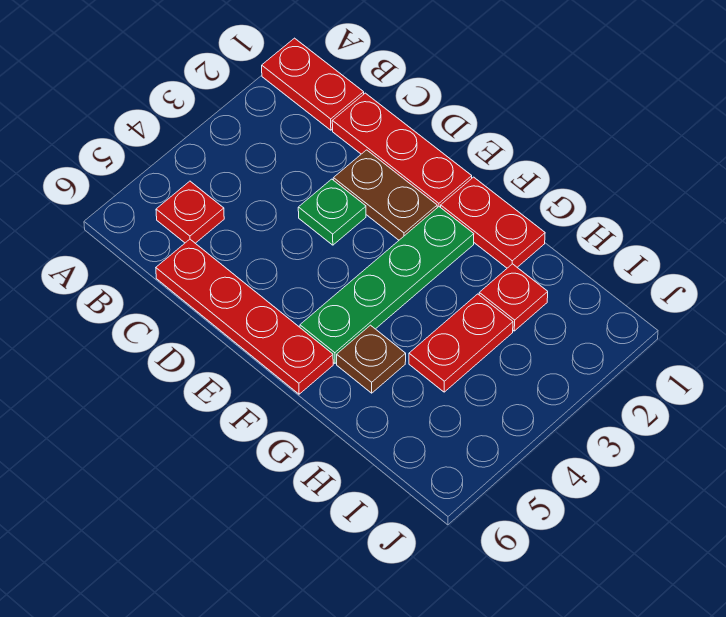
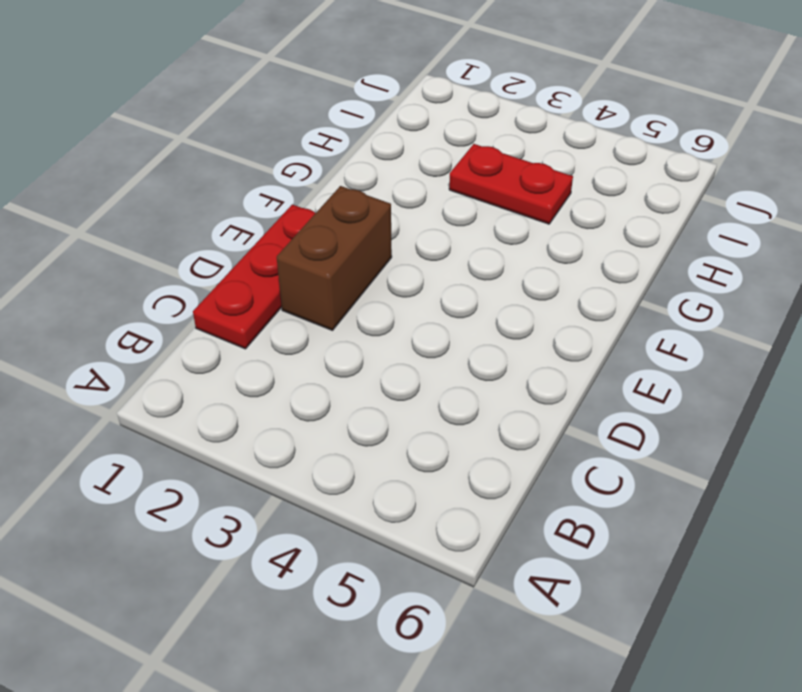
brown 1x2 brick [277,186,392,330] -> brown 1x2 plate [333,150,437,240]
none -> red 1x2 plate [262,38,364,130]
none -> red 1x1 plate [156,181,224,243]

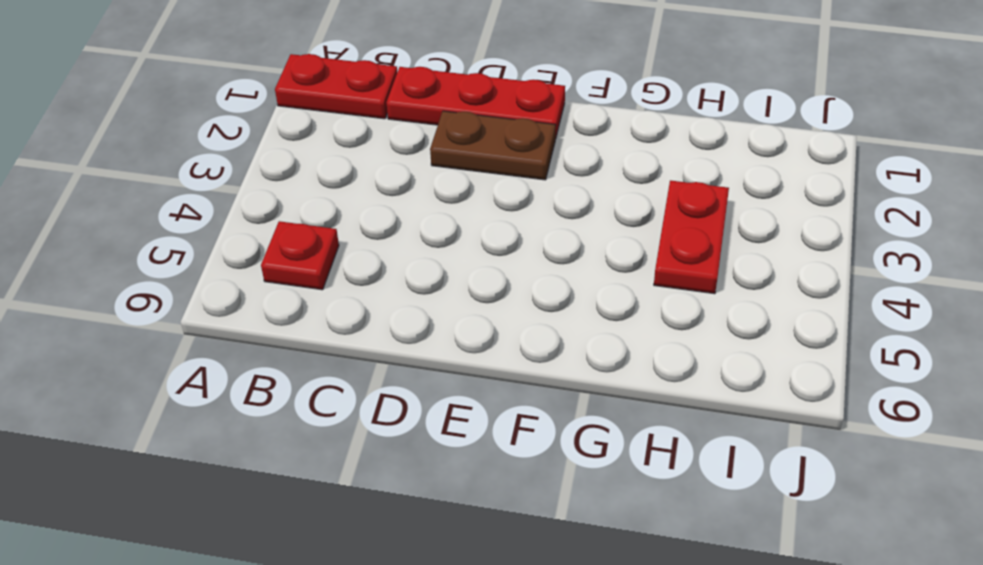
none -> red 1x4 plate [156,239,333,394]
none -> green 1x1 plate [298,179,366,245]

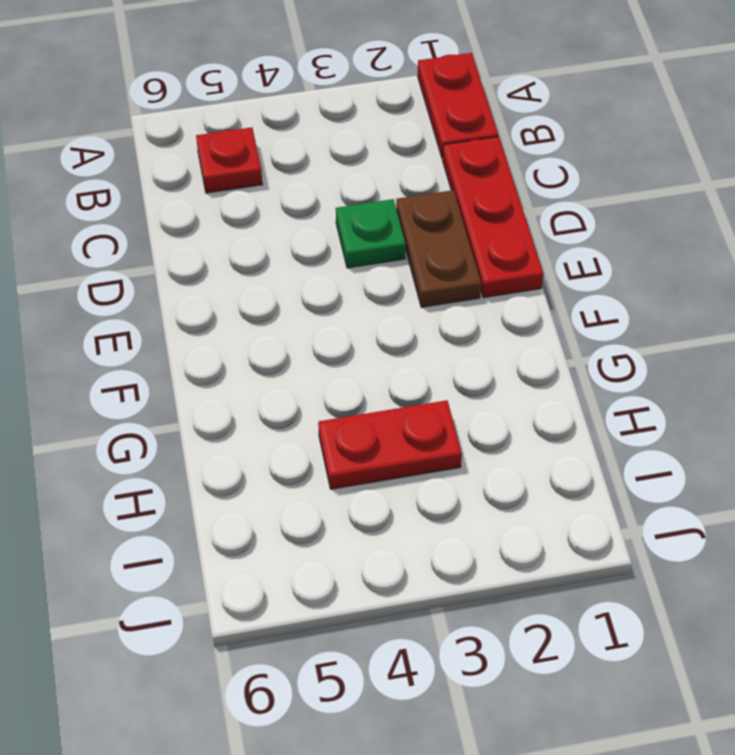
none -> red 1x4 plate [156,239,333,394]
none -> red 1x2 plate [441,177,545,268]

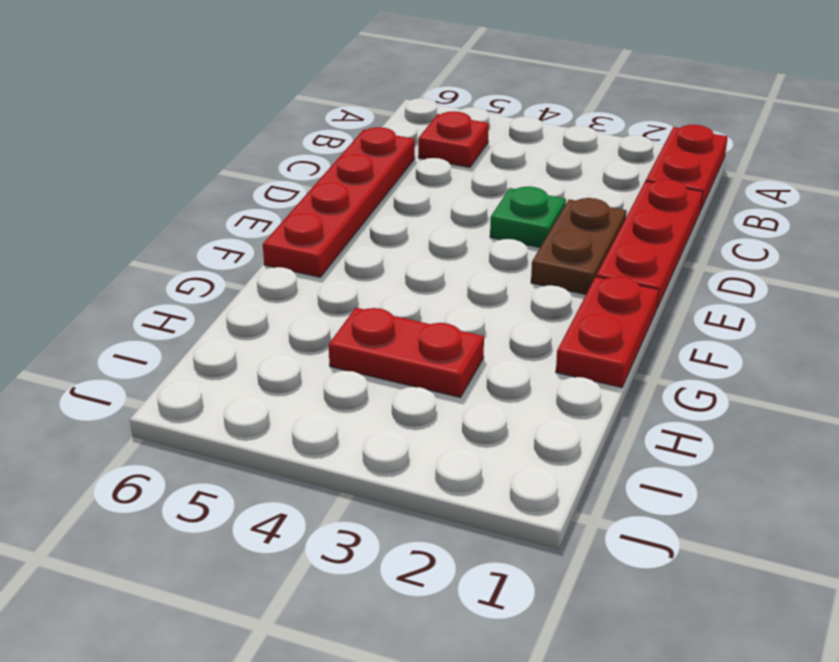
none -> green 1x4 plate [300,207,474,363]
none -> brown 1x1 plate [337,325,406,393]

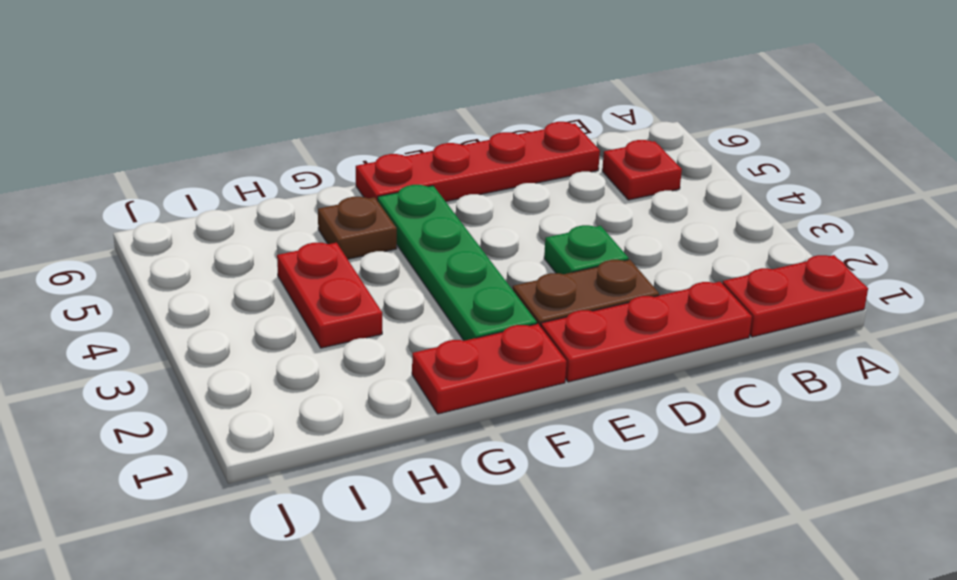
none -> red 1x1 plate [479,264,548,331]

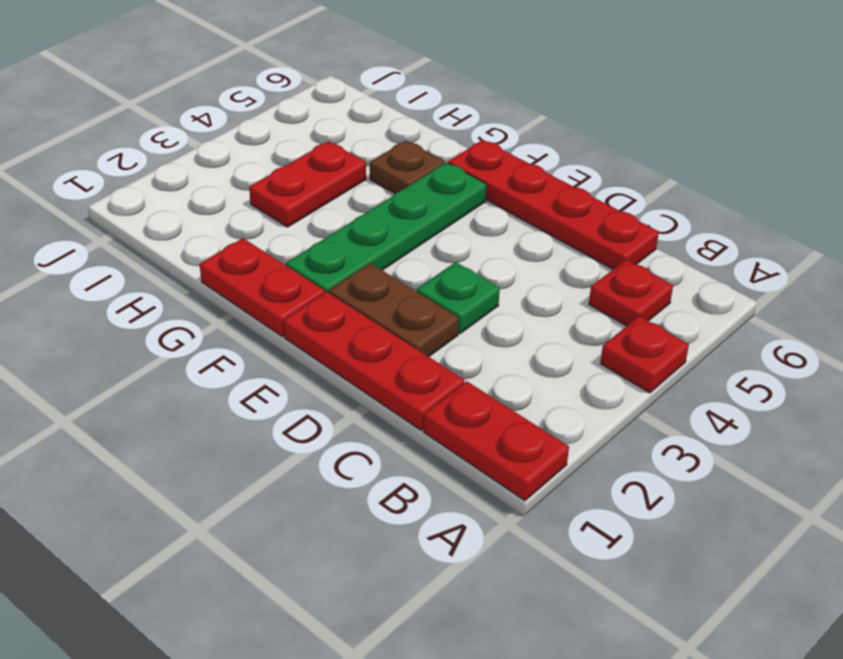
red 1x1 plate [600,316,689,393] -> red 1x1 plate moved to [479,264,548,331]

